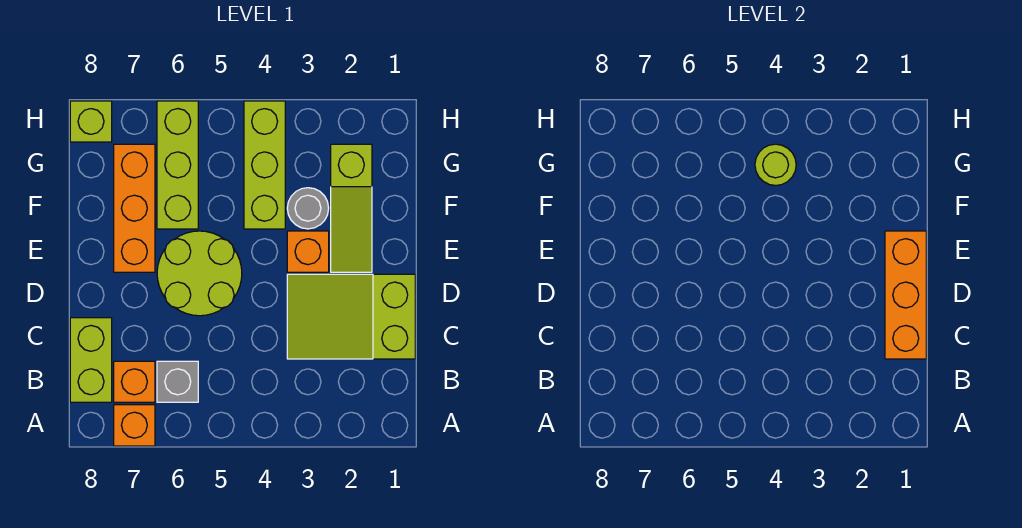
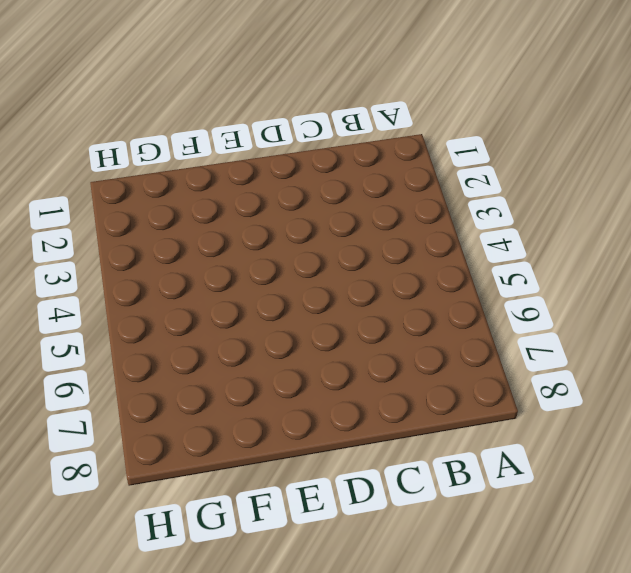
none -> orange 1x1 brick [114,405,155,446]
none -> grey 1x1 brick [157,361,198,402]
none -> orange 1x1 brick [114,361,155,402]

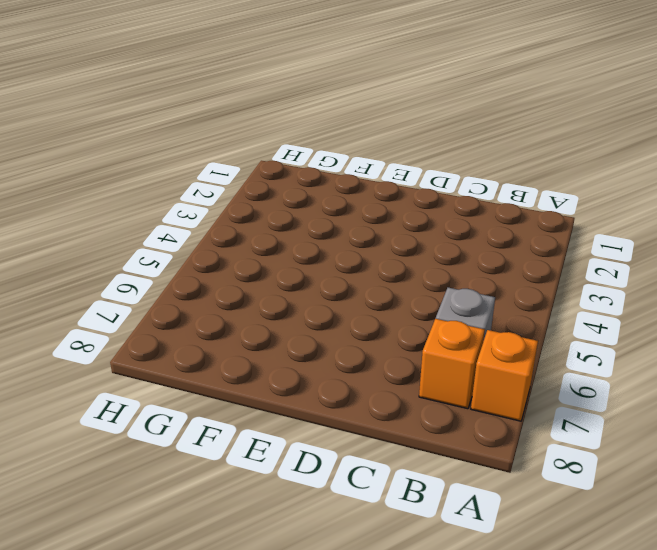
none -> lime 1x2 brick [70,318,112,402]
none -> lime 2x3 slope [287,274,415,359]
none -> lime 2x2 round brick [157,231,242,316]

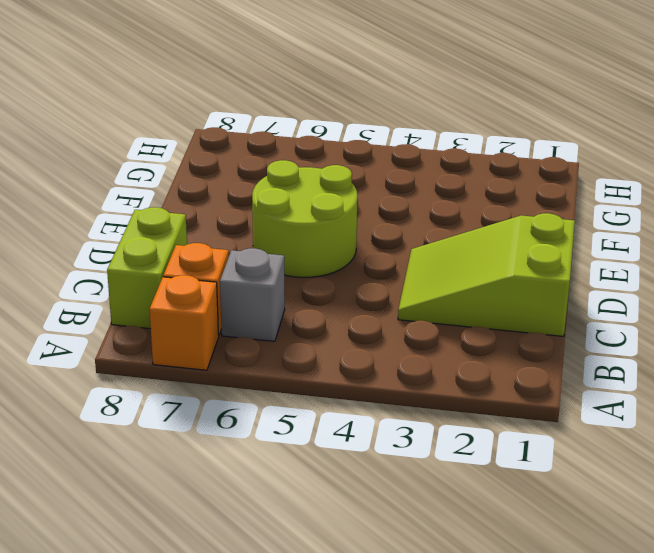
none -> lime 1x3 slope [331,144,372,272]
none -> orange 1x1 brick [287,231,329,272]
none -> orange 1x3 brick [114,144,155,272]

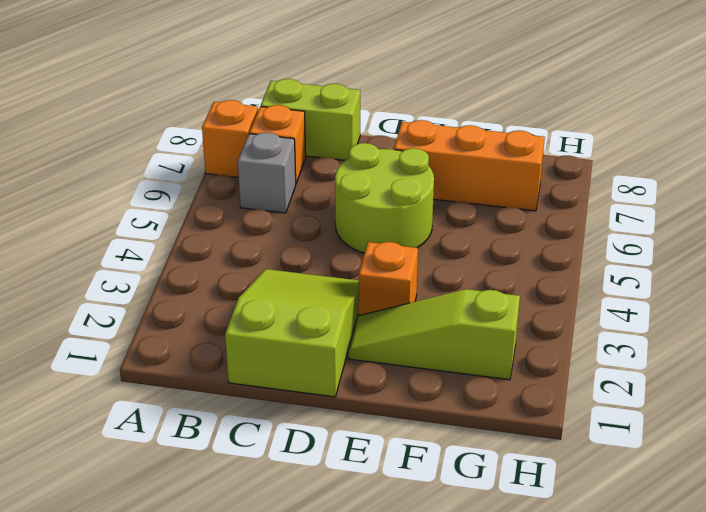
none -> grey 1x1 round brick [287,188,329,229]
none -> lime 1x3 brick [244,101,285,229]
none -> lime 1x3 brick [157,101,198,229]

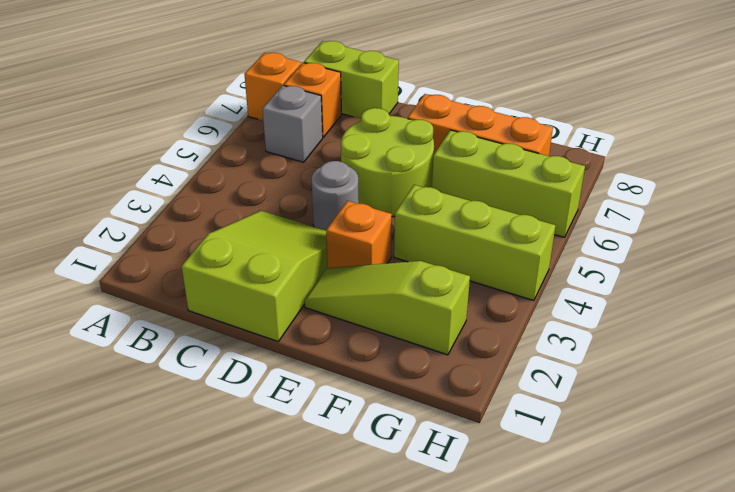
grey 1x1 round brick [312,161,359,230] -> grey 1x1 round brick moved to [287,188,329,229]
none -> lime 1x1 brick [70,101,112,142]
none -> orange 1x3 brick [885,231,926,359]
none -> lime 1x1 round brick [755,144,796,186]

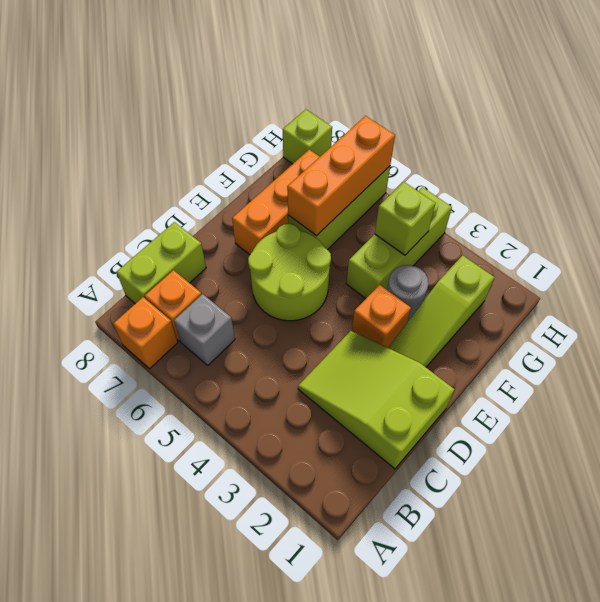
orange 1x3 brick [287,116,395,236] -> orange 1x3 brick moved to [885,231,926,359]
lime 1x1 brick [375,182,435,255] -> lime 1x1 round brick [755,144,796,186]

